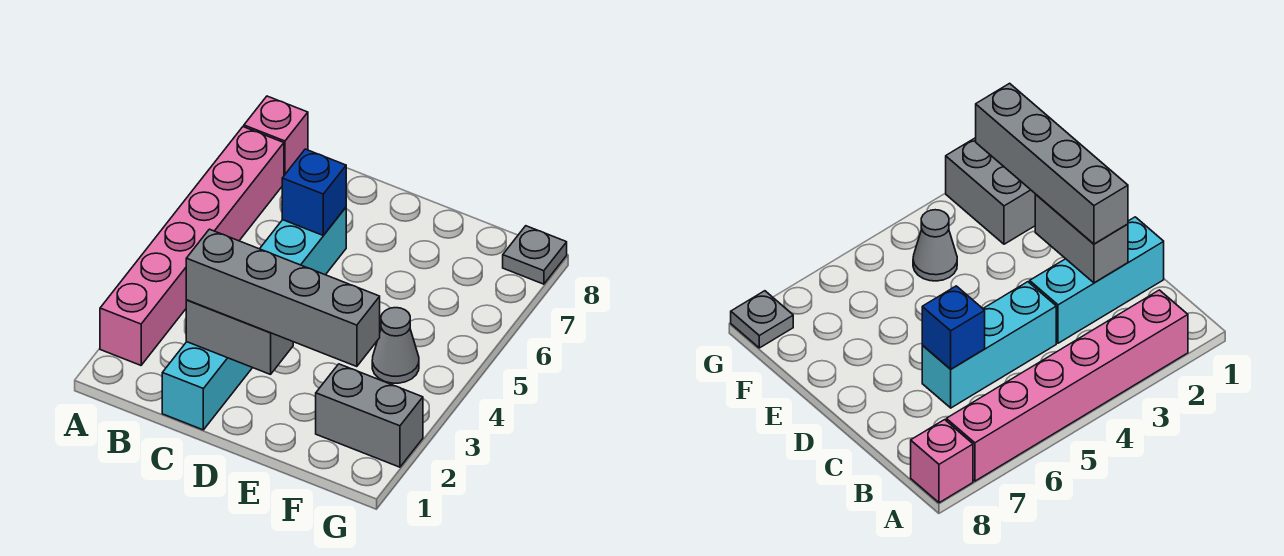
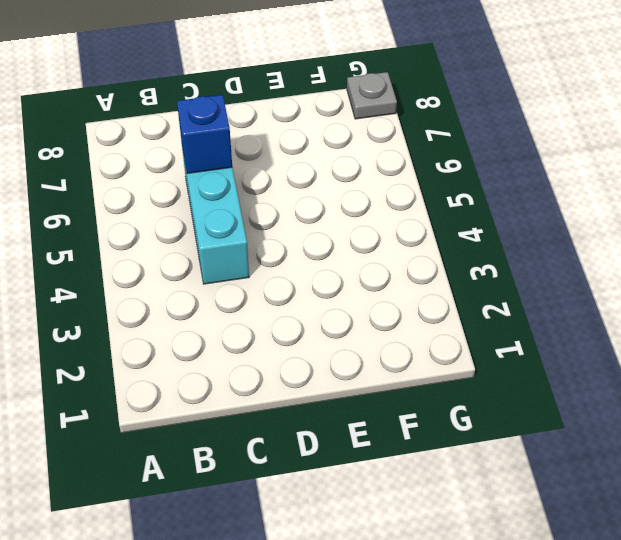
none -> pink 1x6 brick [100,127,284,365]
none -> pink 1x1 brick [244,96,308,175]

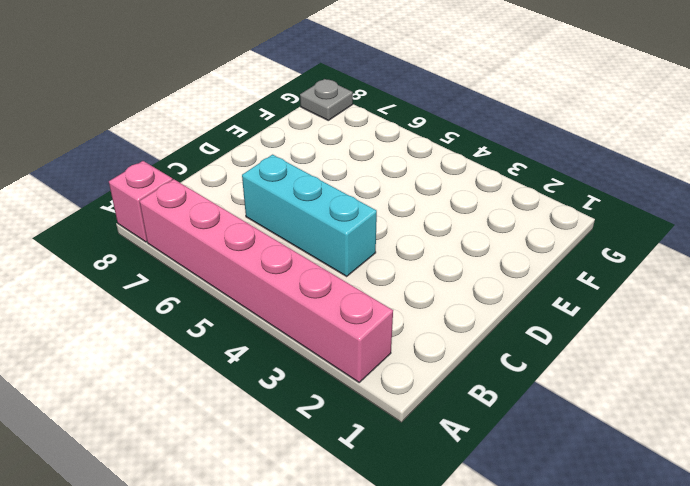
none -> cyan 1x3 brick [162,342,252,430]
none -> grey 1x2 brick [316,364,423,467]

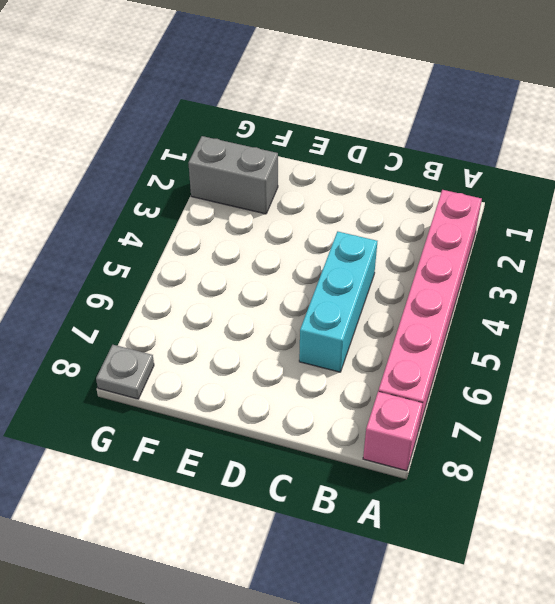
none -> cyan 1x3 brick [162,342,252,430]
none -> grey 1x1 cone [372,308,419,383]

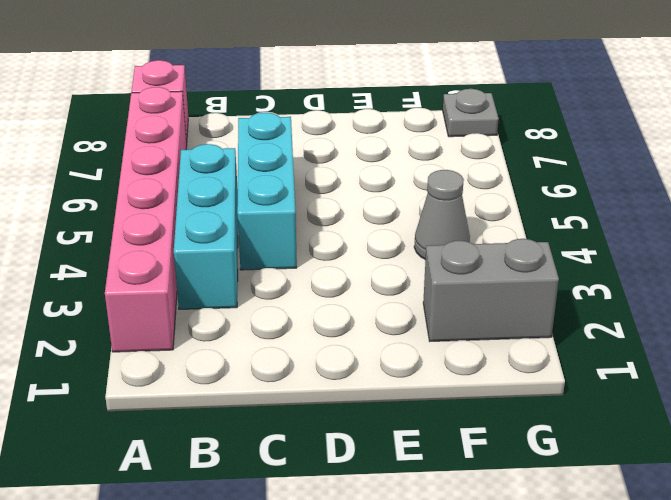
cyan 1x3 brick [174,144,238,309] -> cyan 1x3 brick moved to [162,342,252,430]
none -> grey 1x2 brick [186,300,293,374]
none -> blue 1x1 brick [282,149,346,235]

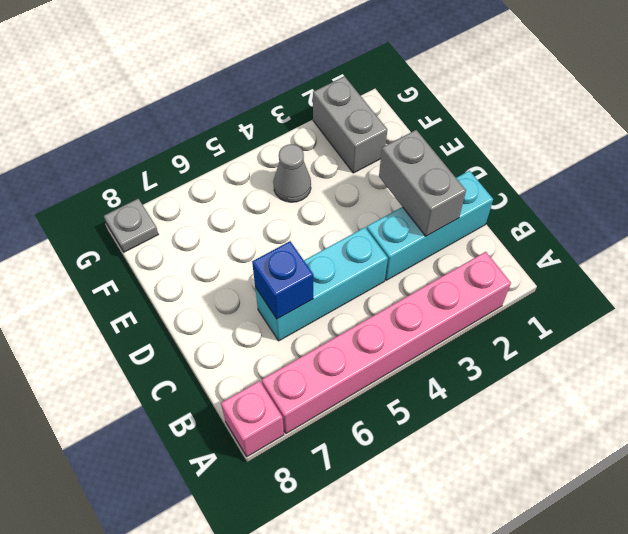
none -> grey 1x4 brick [186,229,380,367]

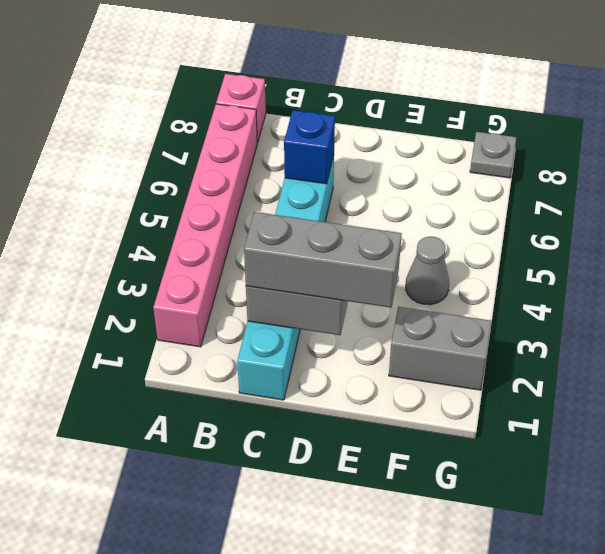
grey 1x3 brick [244,212,402,308] -> grey 1x4 brick [186,229,380,367]

